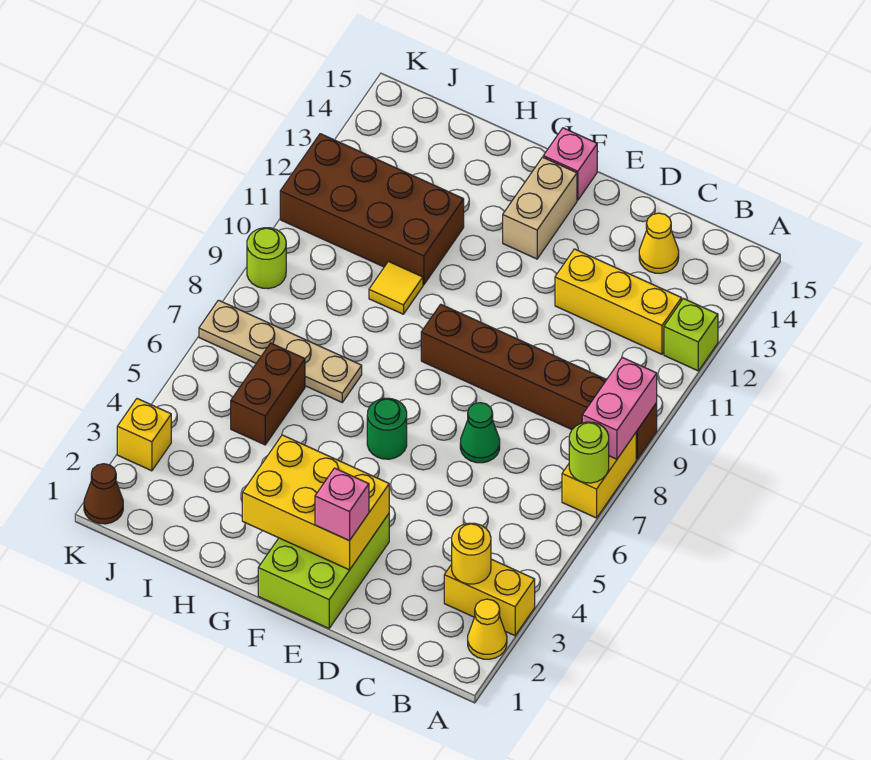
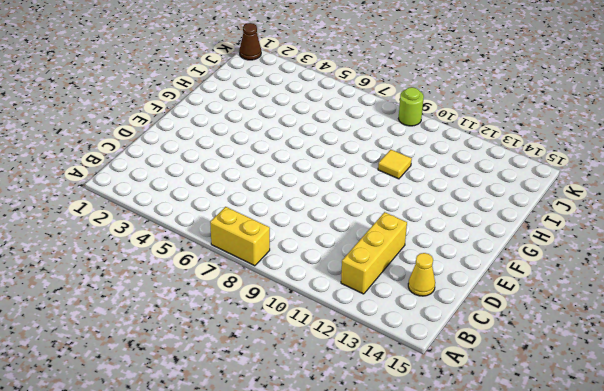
none -> yellow 1x1 cone [468,599,507,659]
none -> yellow 1x2 brick [444,559,535,636]
none -> brown 1x6 brick [421,304,657,459]

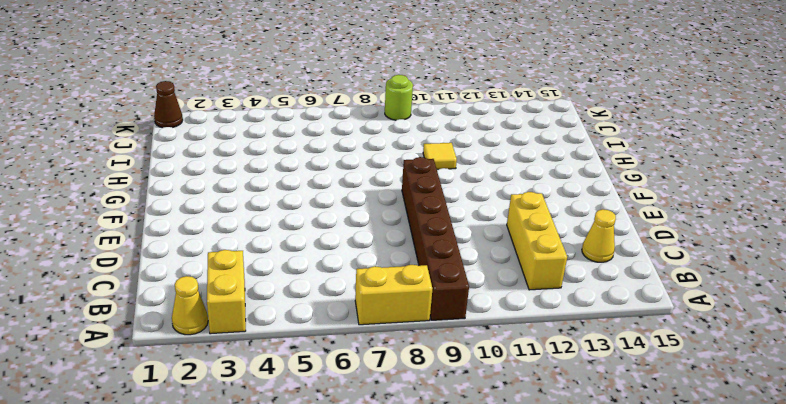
none -> lime 1x1 brick [664,299,718,371]
none -> green 1x1 cone [460,403,500,463]
none -> lime 2x3 brick [258,514,389,628]

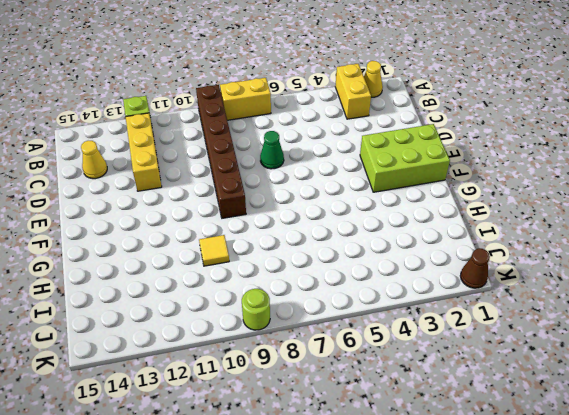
none -> green 1x1 round brick [367,398,407,459]
none -> tan 1x2 brick [503,157,577,259]
none -> pink 1x1 brick [543,128,597,200]

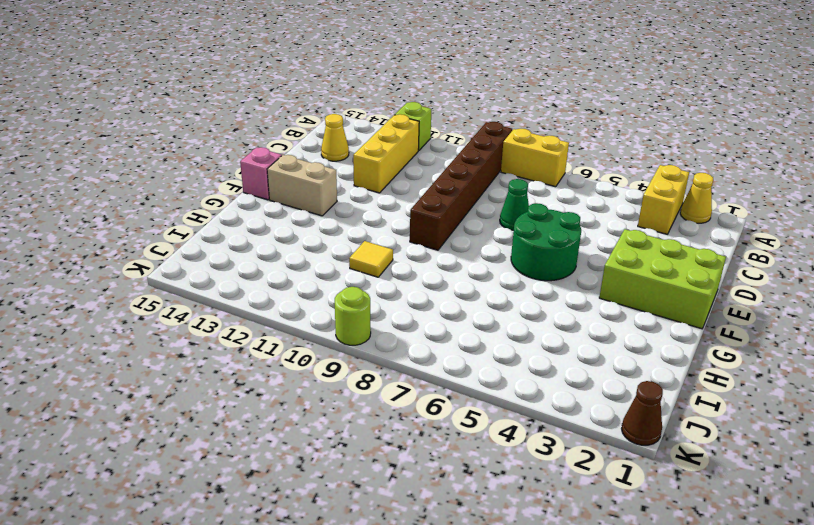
green 2x2 round brick [511,203,581,281] -> green 1x1 round brick [367,398,407,459]
none -> tan 1x4 plate [199,300,362,402]
none -> brown 2x4 brick [280,134,464,285]
none -> brown 1x2 brick [231,343,305,445]

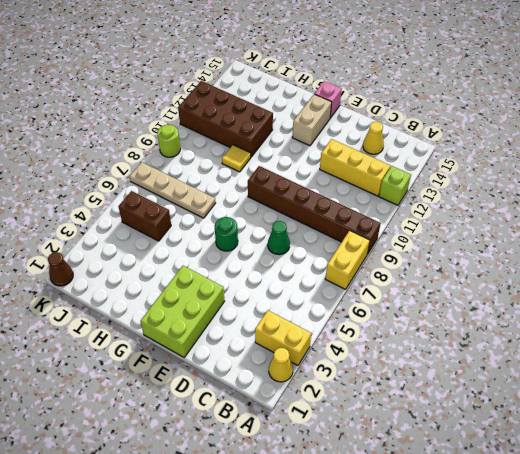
brown 1x2 brick [118,191,171,241] -> brown 1x2 brick turned to [231,343,305,445]
none -> yellow 1x1 brick [117,399,171,471]
none -> lime 1x1 round brick [569,422,609,483]
none -> pink 1x2 brick [582,357,657,459]

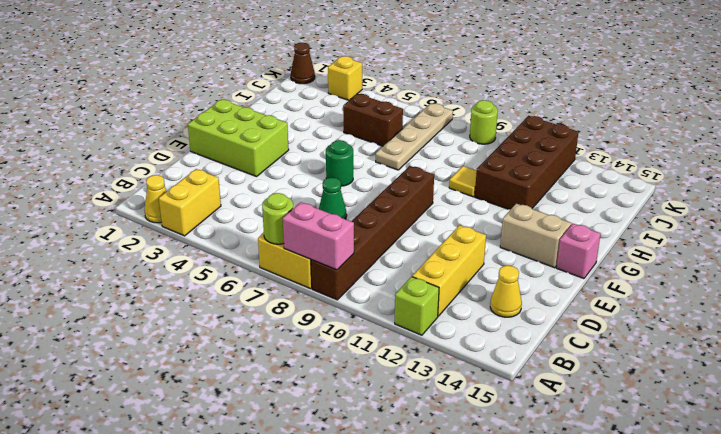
none -> yellow 1x1 round brick [452,523,491,584]
none -> yellow 2x3 brick [242,435,389,570]
none -> pink 1x1 brick [315,468,369,541]

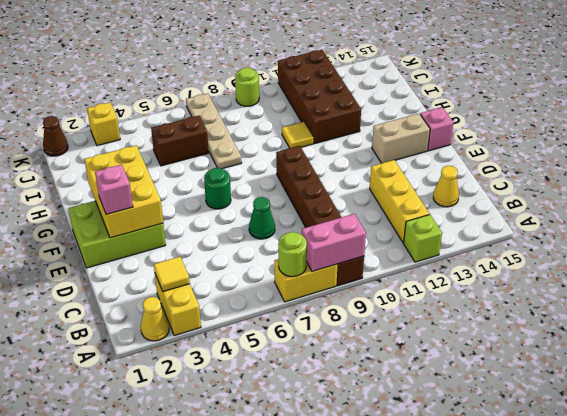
yellow 1x1 tile [154,257,190,292] -> yellow 1x1 round brick [452,523,491,584]

